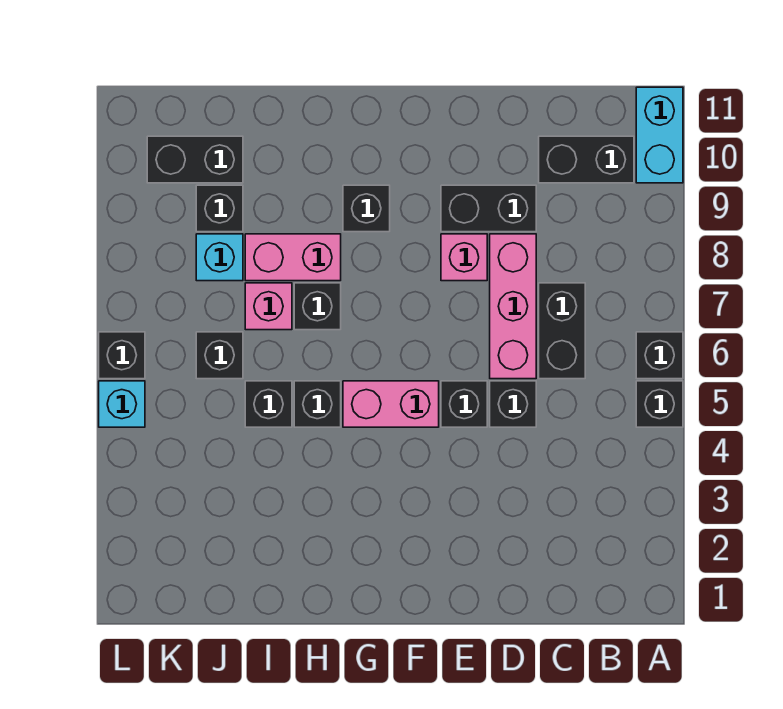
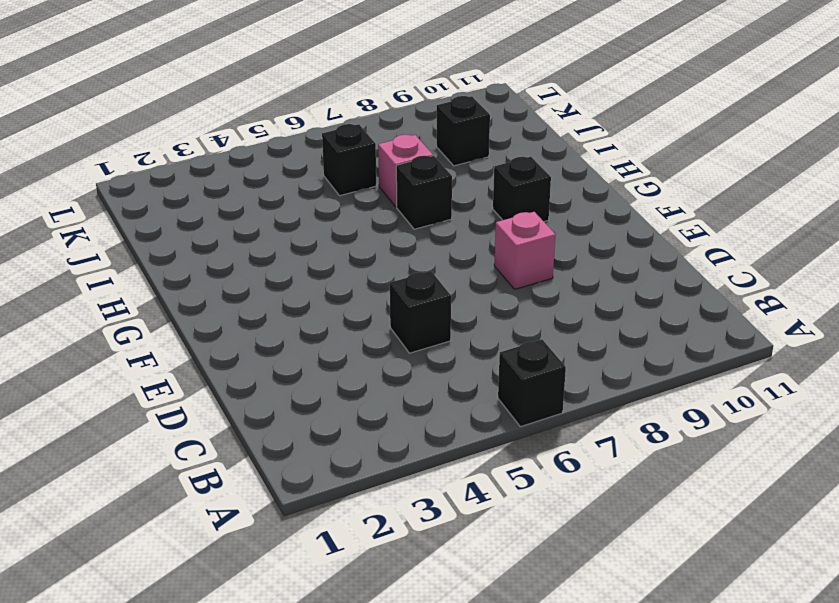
none -> black 1x1 brick [636,381,683,427]
none -> cyan 1x2 brick [636,87,683,183]
none -> black 1x2 brick [539,136,634,183]

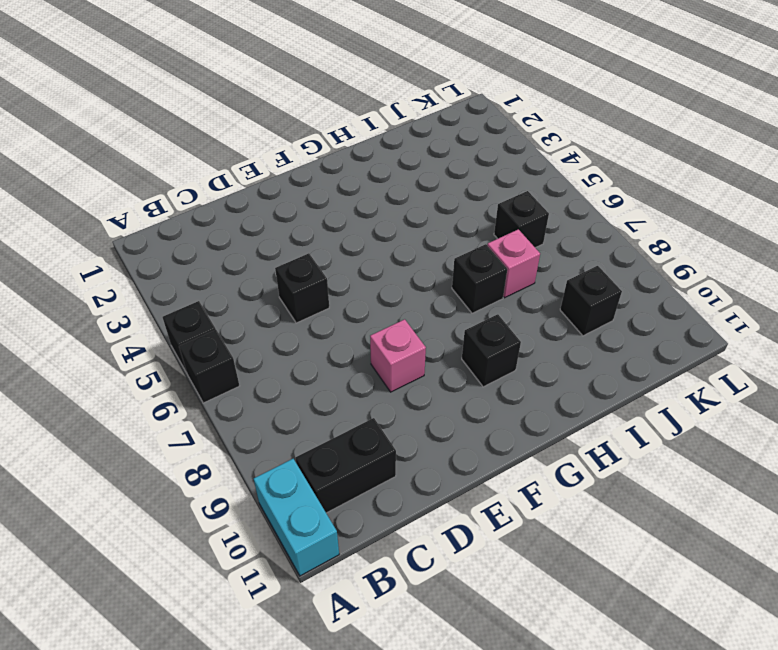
none -> black 1x2 brick [539,283,585,379]
none -> pink 1x3 brick [490,234,536,379]
none -> black 1x2 brick [441,185,536,232]

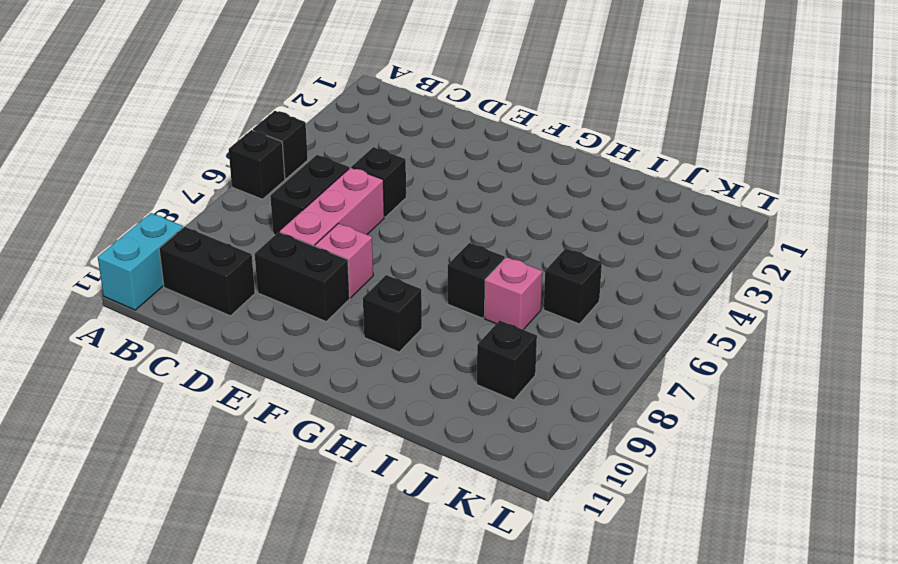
none -> black 1x1 brick [441,381,487,427]
none -> pink 1x2 brick [343,381,439,427]
none -> black 1x1 brick [294,381,341,427]

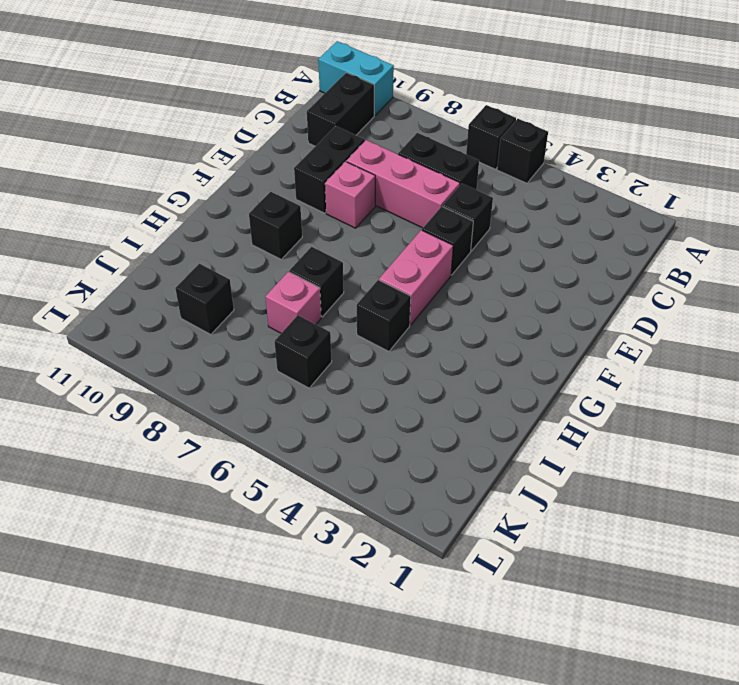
none -> pink 1x2 brick [245,234,341,281]
none -> black 1x1 brick [245,381,292,427]
none -> cyan 1x1 brick [196,234,243,281]

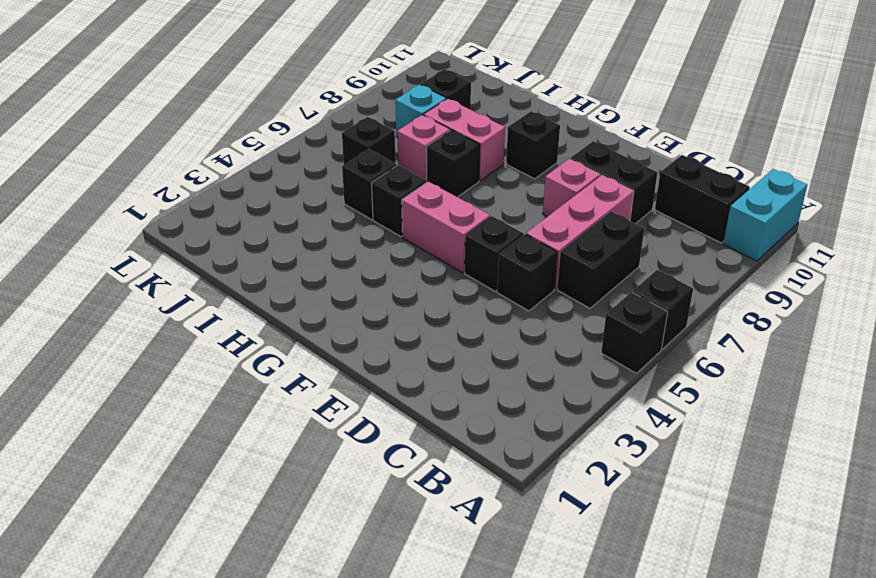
none -> black 1x2 brick [147,136,243,183]
none -> cyan 1x1 brick [99,381,145,427]
none -> black 1x1 brick [99,332,145,379]

